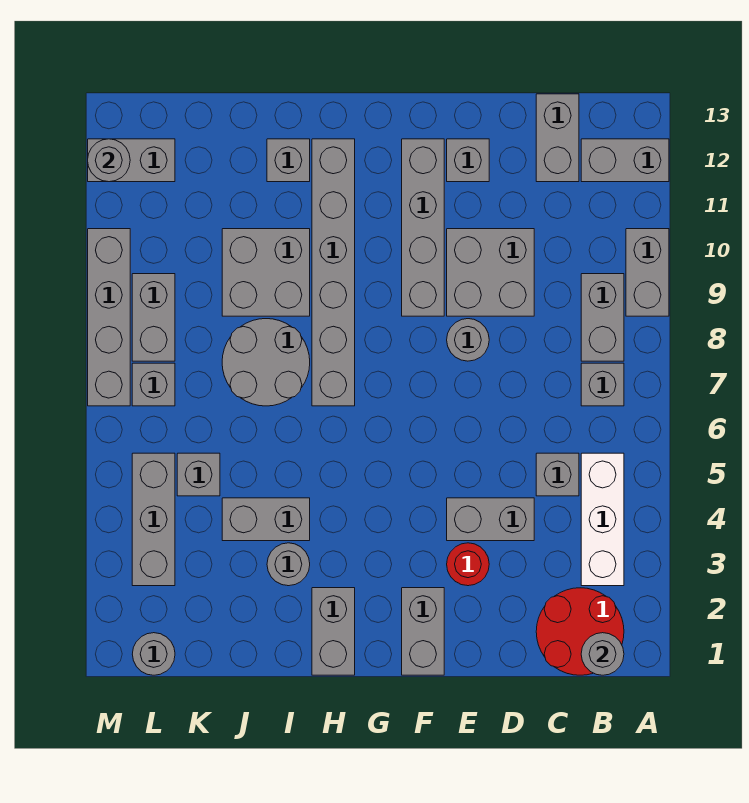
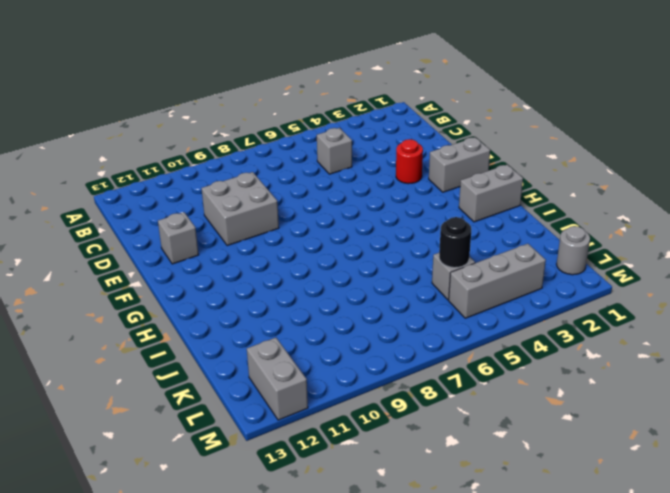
black 1x1 round brick [439,217,471,268] -> none
none -> grey 1x2 brick [626,229,669,316]
none -> grey 1x2 brick [581,139,669,182]
none -> red 2x2 round brick [536,588,624,675]
none -> white 1x3 brick [581,453,624,586]

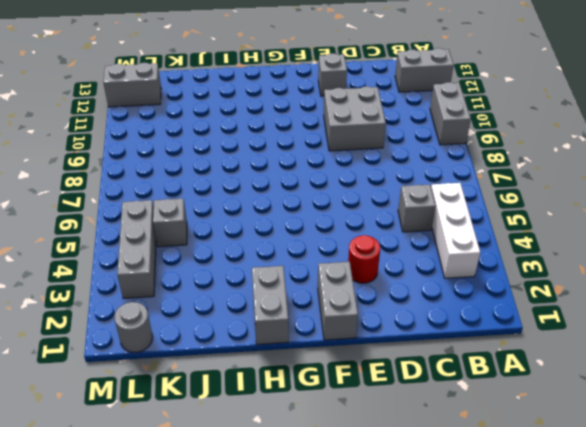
none -> red 2x2 round brick [536,588,624,675]
none -> grey 1x1 brick [581,363,624,406]
none -> grey 1x2 brick [581,274,624,361]
none -> grey 1x2 brick [536,94,579,182]

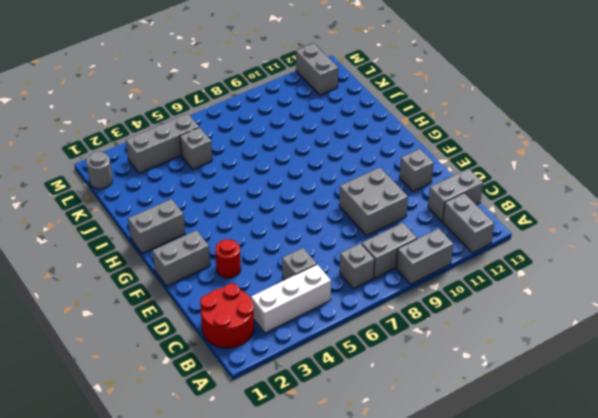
none -> grey 1x2 brick [447,498,534,541]
none -> grey 1x1 round brick [447,319,489,361]
none -> grey 1x4 brick [402,139,444,316]
none -> grey 1x6 brick [312,139,355,406]

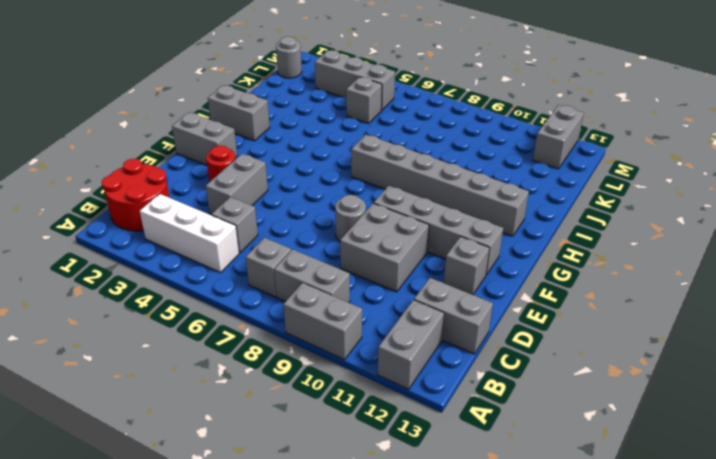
none -> grey 1x1 round brick [267,543,310,586]
none -> grey 1x2 brick [222,498,310,541]
none -> grey 2x2 round brick [222,319,310,406]
none -> grey 2x2 brick [222,229,310,316]

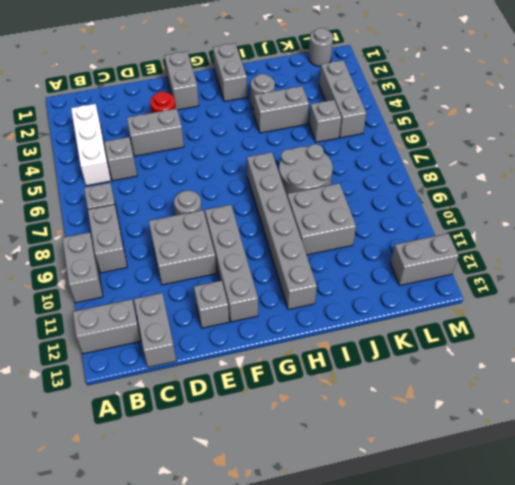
none -> red 2x2 round brick [536,588,624,675]
none -> grey 1x1 brick [267,139,310,182]
none -> grey 1x1 brick [132,363,175,406]
none -> grey 1x2 brick [132,274,175,361]

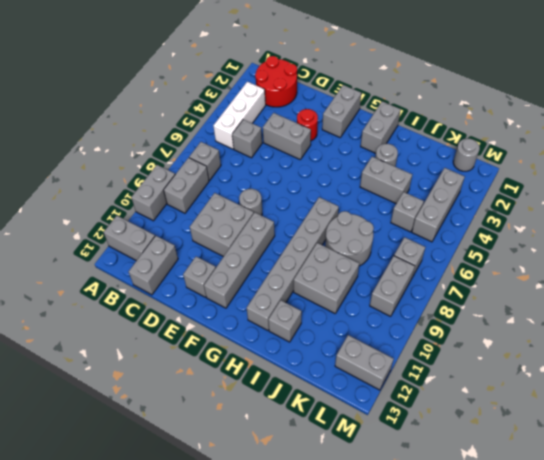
none -> grey 1x4 brick [88,229,130,406]
none -> grey 1x1 round brick [581,633,624,675]
none -> grey 1x1 round brick [88,139,130,182]

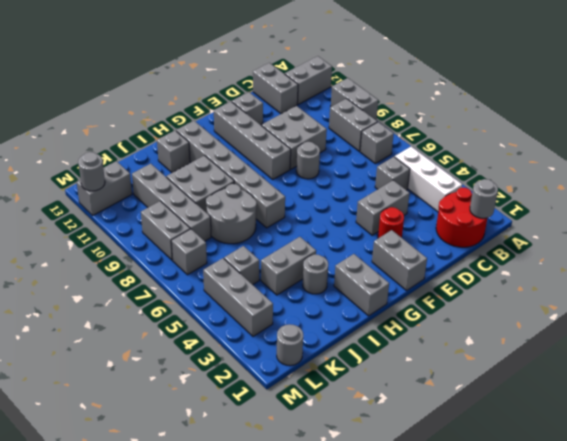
grey 1x4 brick [132,164,211,241] -> grey 1x4 brick moved to [88,229,130,406]

